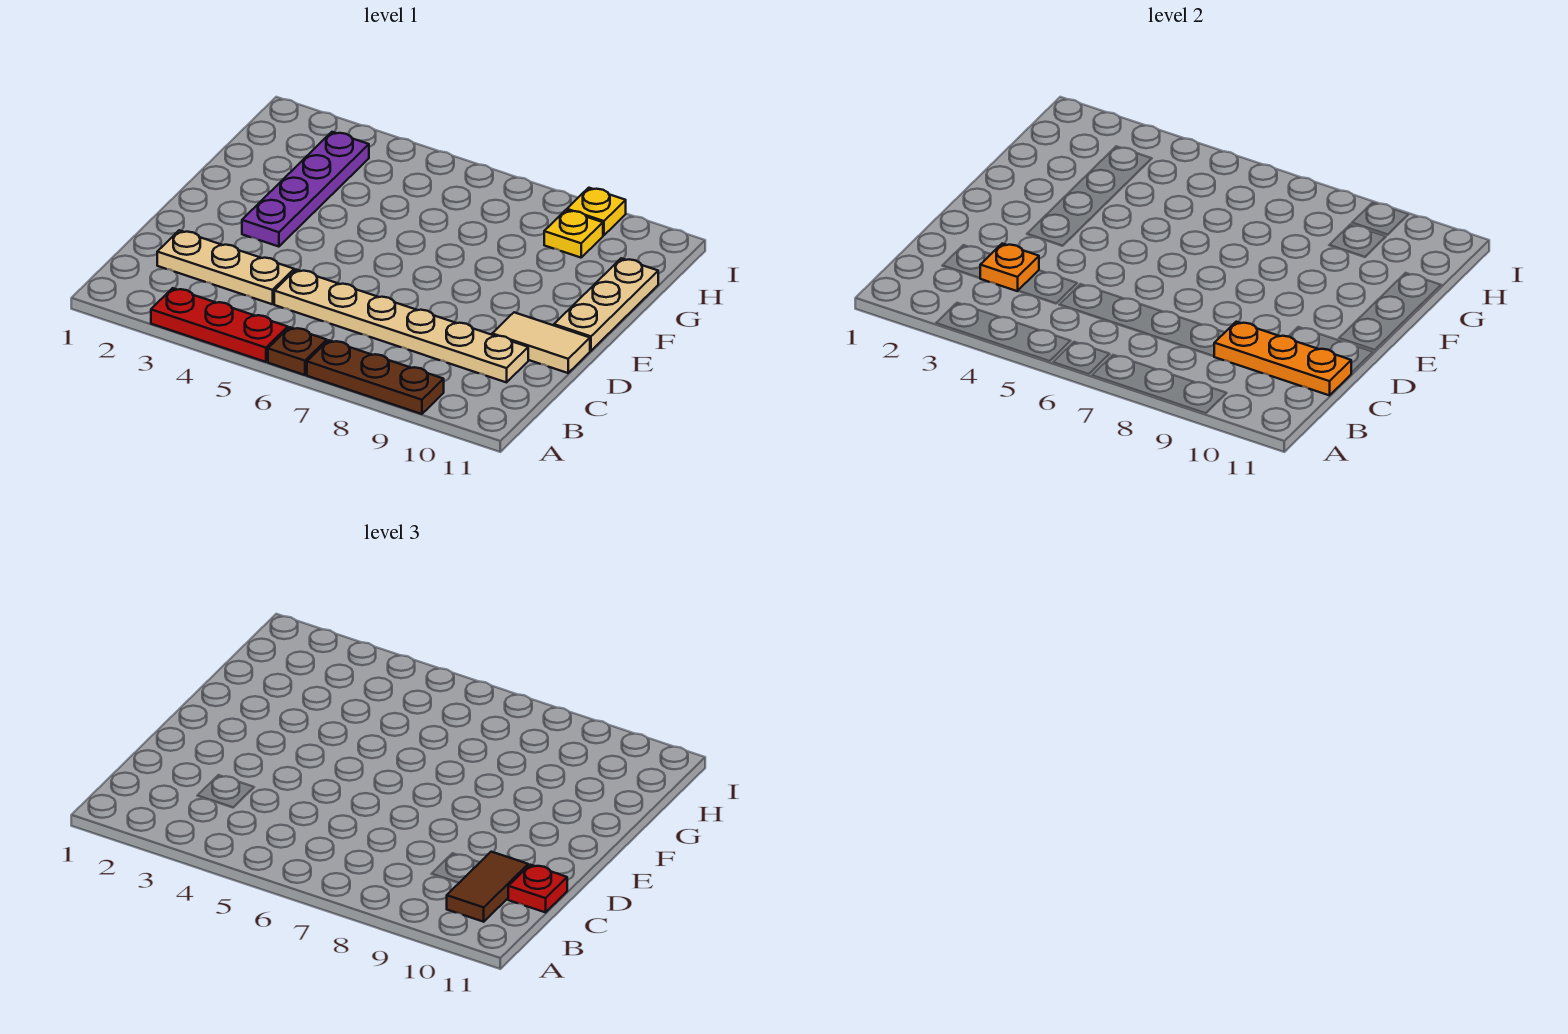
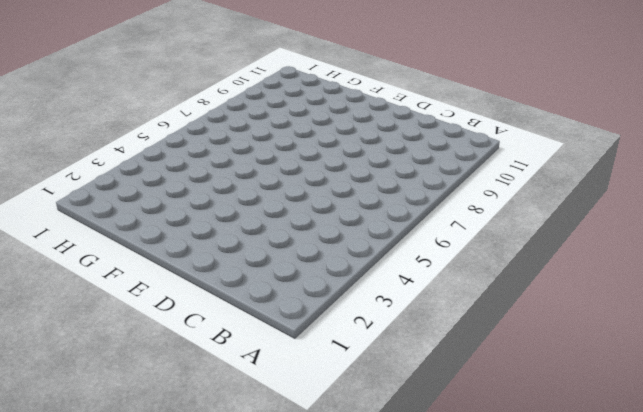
none -> red 1x3 plate [151,288,288,362]
none -> brown 1x1 plate [268,327,327,375]
none -> brown 1x3 plate [307,340,444,414]

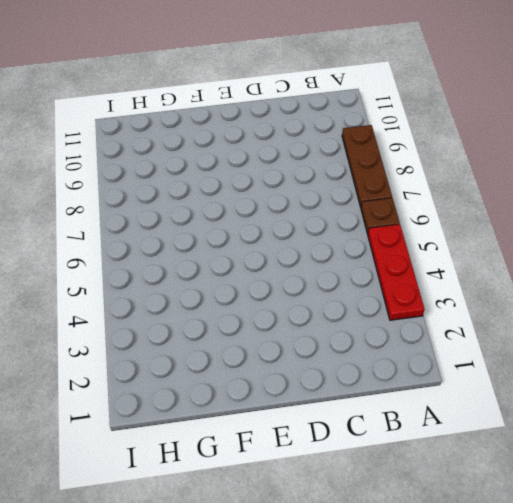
none -> tan 1x3 plate [157,230,294,304]
none -> tan 1x6 plate [274,270,528,382]
none -> tan 1x2 tile [492,312,590,373]

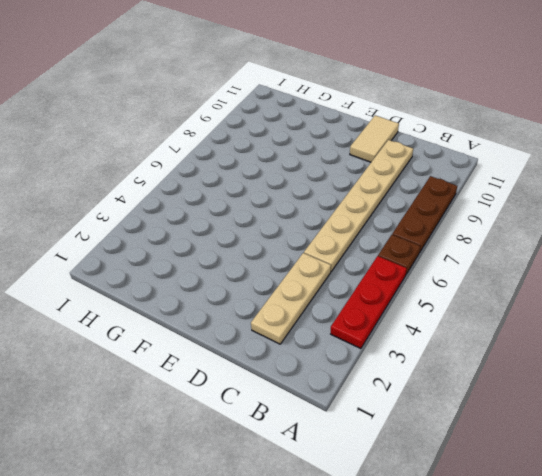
none -> purple 1x4 plate [242,132,369,247]
none -> tan 1x3 plate [554,258,658,351]
none -> yellow 1x1 plate [544,210,603,258]

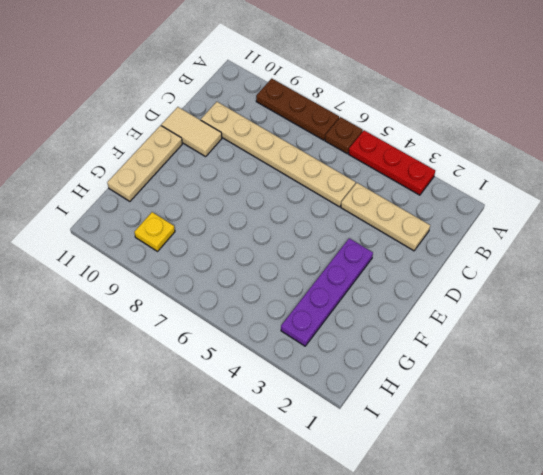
none -> yellow 1x1 plate [567,188,626,235]
none -> orange 1x1 plate [980,244,1039,291]
none -> orange 1x3 plate [1214,322,1351,395]

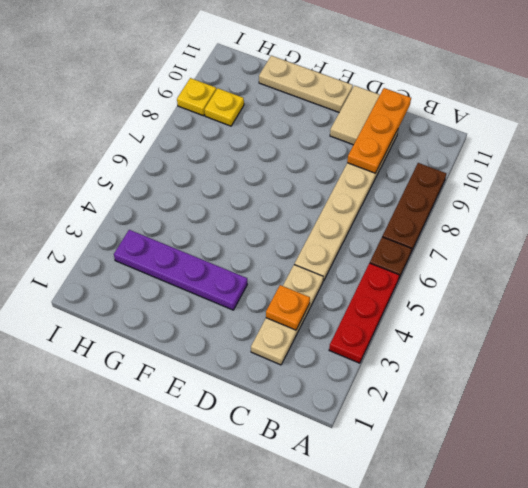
none -> brown 1x2 tile [447,852,528,922]
none -> red 1x1 plate [508,865,567,912]

